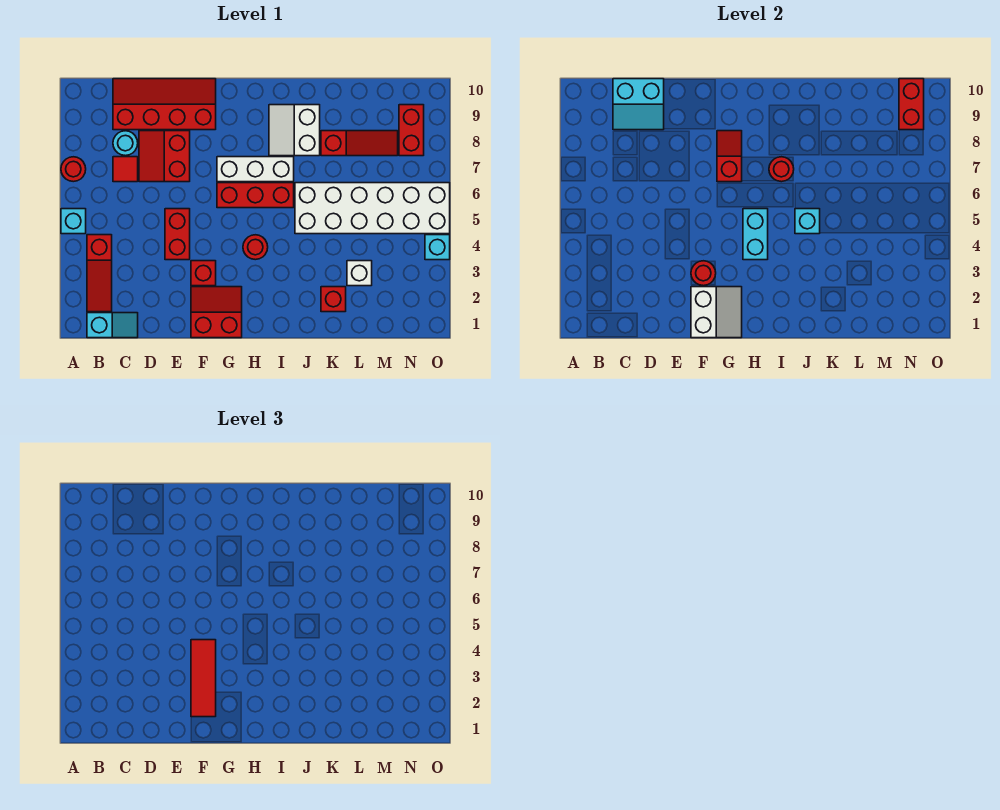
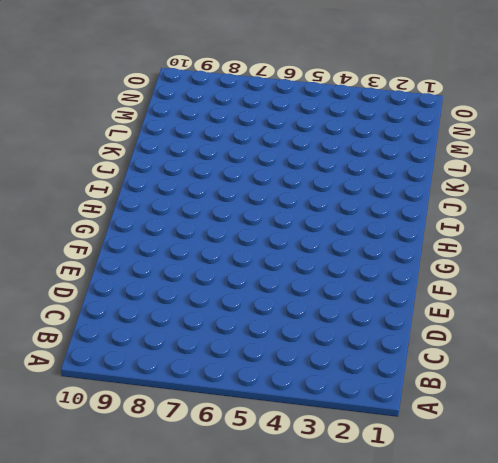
none -> cyan 1x1 brick [61,209,86,234]
none -> red 1x1 round brick [61,157,86,182]
none -> cyan 1x2 slope [87,313,138,338]
none -> red 1x3 slope [87,235,112,312]

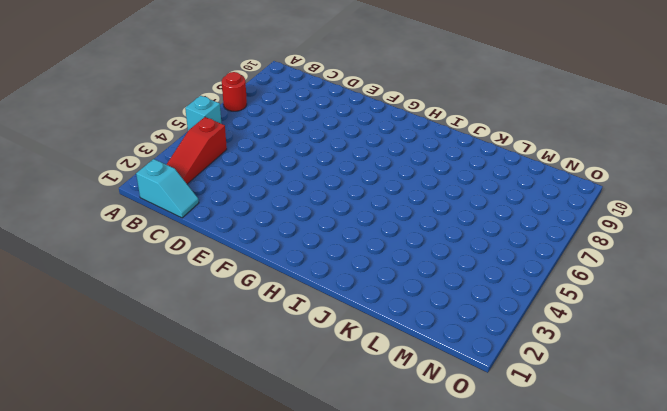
none -> red 1x1 tile [113,157,138,182]
none -> cyan 1x1 round brick [113,131,138,156]
none -> red 2x4 slope [113,79,216,130]
none -> red 2x2 slope [139,131,190,182]

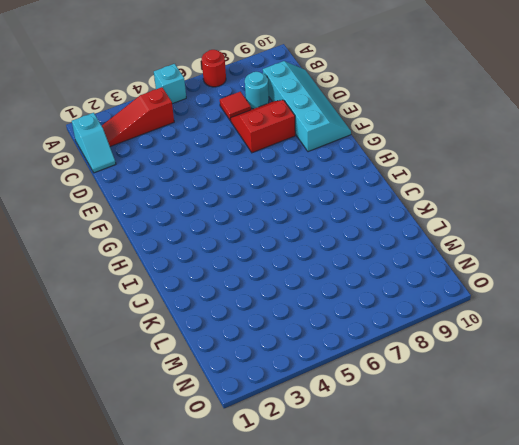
cyan 2x4 slope [263,61,351,152] -> red 2x4 slope [113,79,216,130]
none -> red 1x2 brick [165,209,190,260]
none -> red 2x2 slope [191,287,242,338]
none -> red 1x1 brick [191,261,216,286]
none -> red 1x3 brick [217,183,294,208]

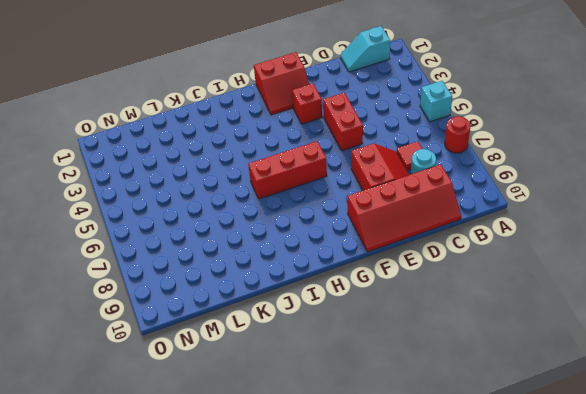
none -> red 1x3 slope [87,235,112,312]
none -> white 1x3 brick [217,157,294,182]
none -> red 1x1 round brick [243,235,268,260]
none -> white 2x2 slope [269,105,320,156]

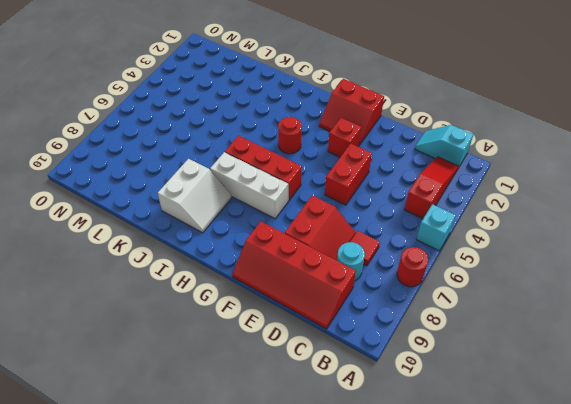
none -> white 2x6 brick [295,183,450,234]
none -> red 1x1 brick [321,287,346,312]
none -> red 1x3 slope [321,131,398,156]
none -> white 1x1 brick [347,261,372,286]

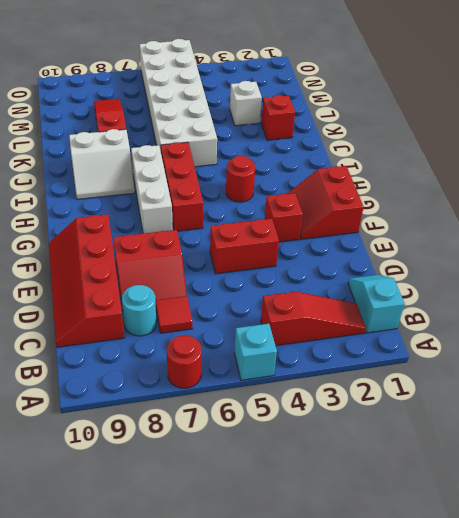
none -> red 1x2 brick [399,105,424,156]
none -> cyan 1x1 brick [425,235,450,260]
none -> cyan 2x2 slope [613,79,664,130]
none -> white 2x2 slope [691,287,742,338]

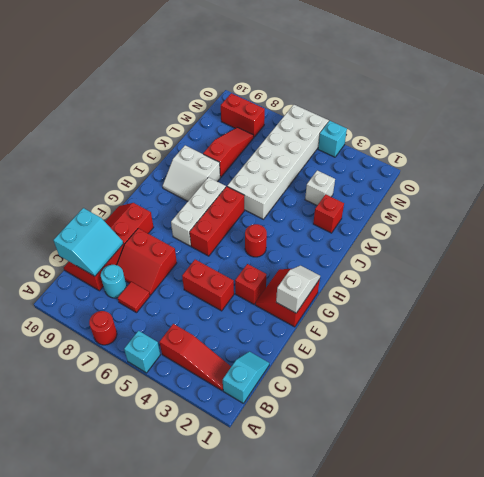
white 1x2 slope [276,265,320,313] -> white 2x2 slope [691,287,742,338]
none -> red 1x1 round brick [691,261,716,286]
none -> red 1x2 slope [717,131,742,182]
none -> cyan 1x2 brick [743,209,768,260]
none -> red 1x1 round brick [769,157,794,182]

